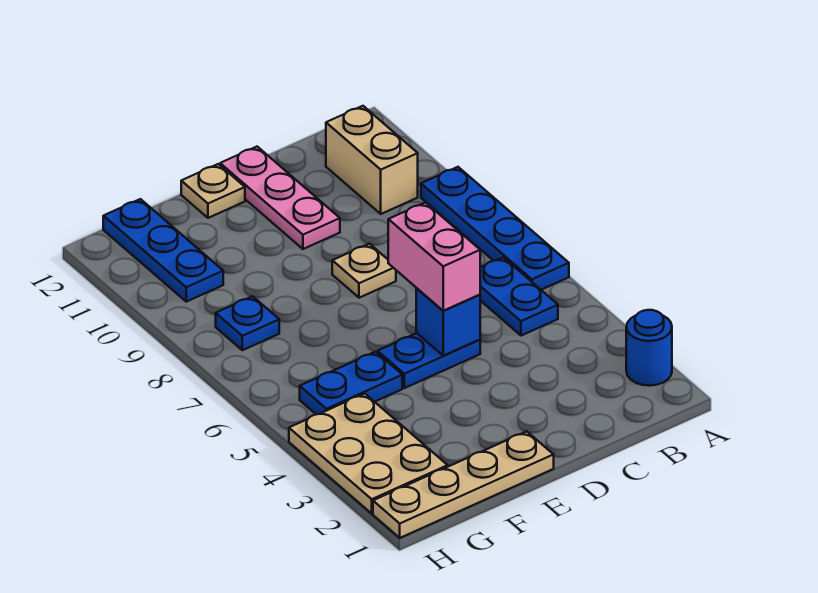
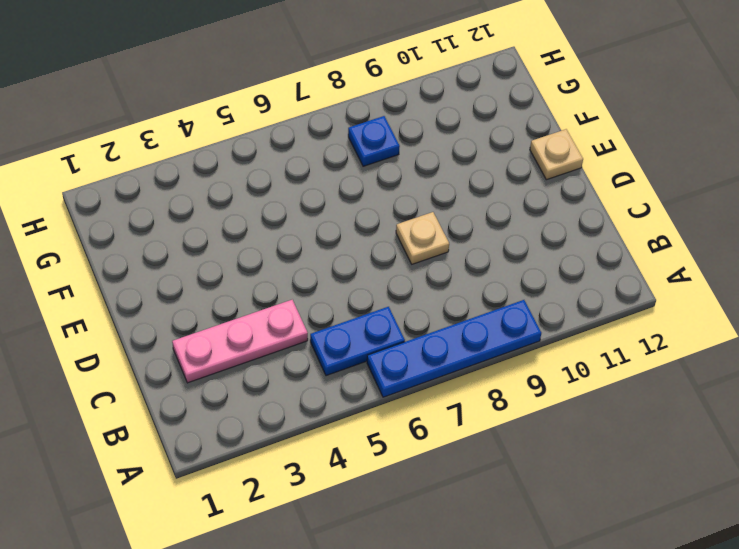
pink 1x3 plate [172,300,308,383] -> pink 1x3 plate moved to [220,147,340,249]
none -> blue 1x1 round brick [626,310,672,386]
none -> tan 1x2 brick [326,106,418,214]
none -> blue 1x2 plate [378,333,480,388]

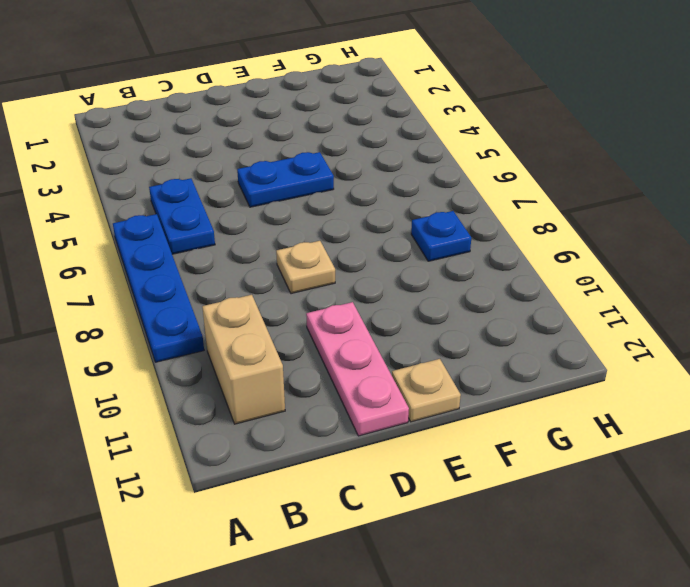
none -> blue 1x1 round brick [626,310,672,386]
none -> tan 1x4 plate [373,431,554,538]
none -> blue 1x2 plate [300,352,402,414]

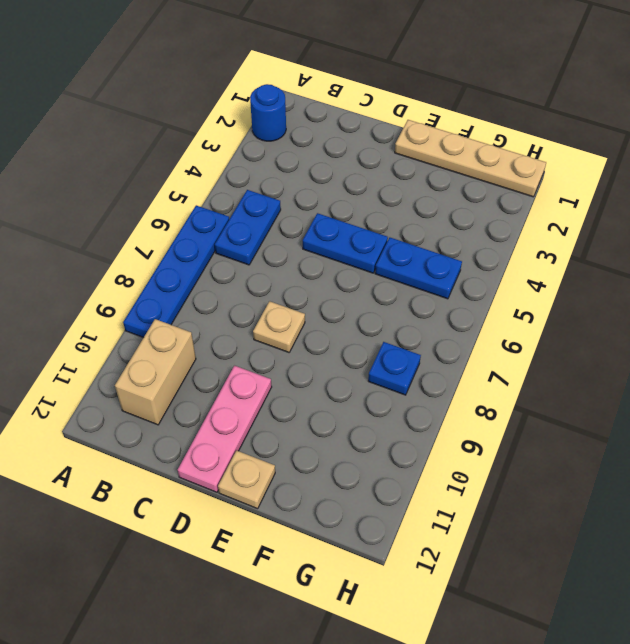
none -> tan 2x3 plate [289,394,448,514]
none -> blue 1x3 plate [103,199,223,302]
none -> blue 1x1 brick [416,289,480,356]

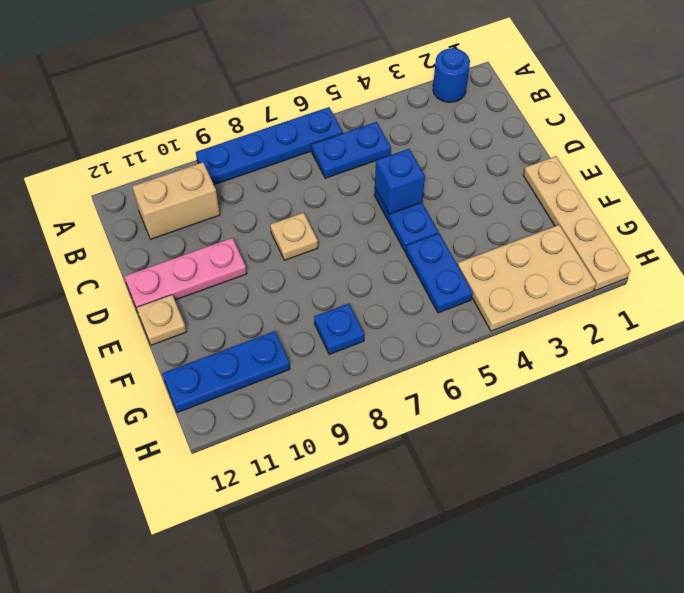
none -> pink 1x2 brick [388,202,480,311]

